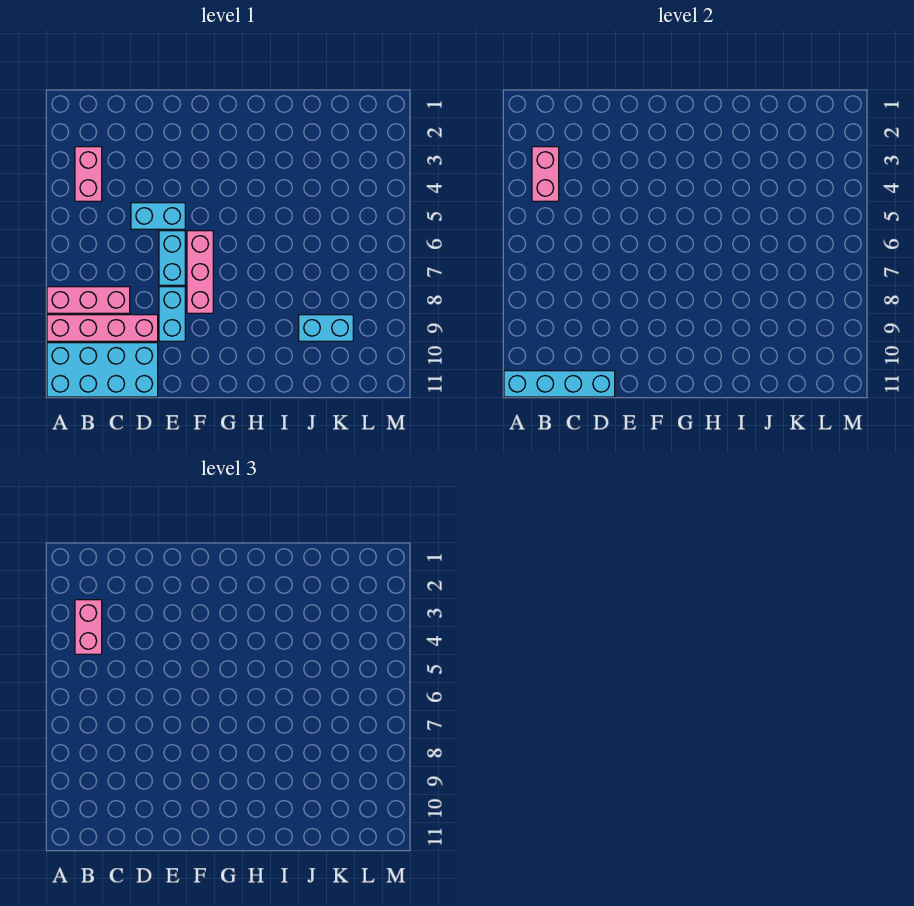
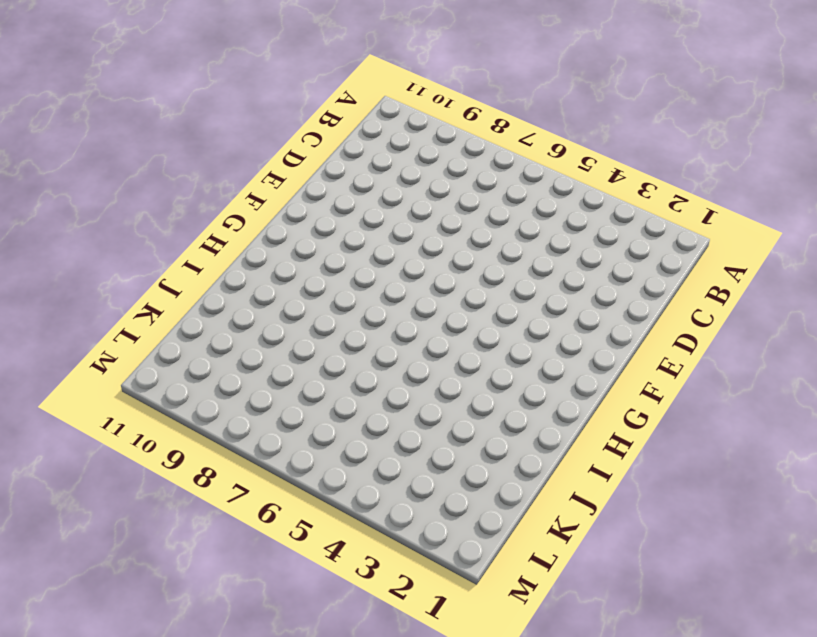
none -> pink 1x3 brick [47,287,130,313]
none -> pink 1x4 brick [47,315,158,341]
none -> cyan 2x4 brick [47,343,158,397]

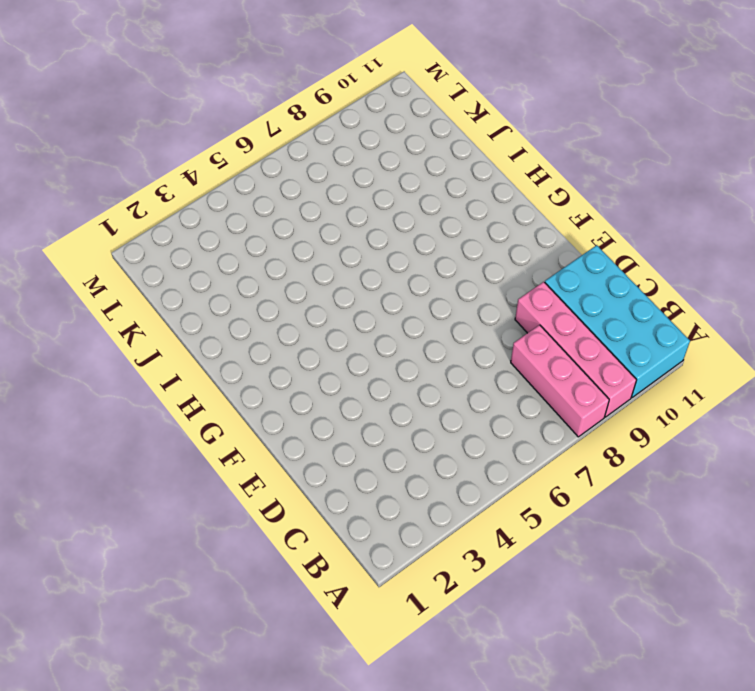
none -> pink 1x2 brick [75,147,102,201]
none -> cyan 1x2 brick [131,203,185,229]
none -> cyan 1x2 brick [159,231,185,285]

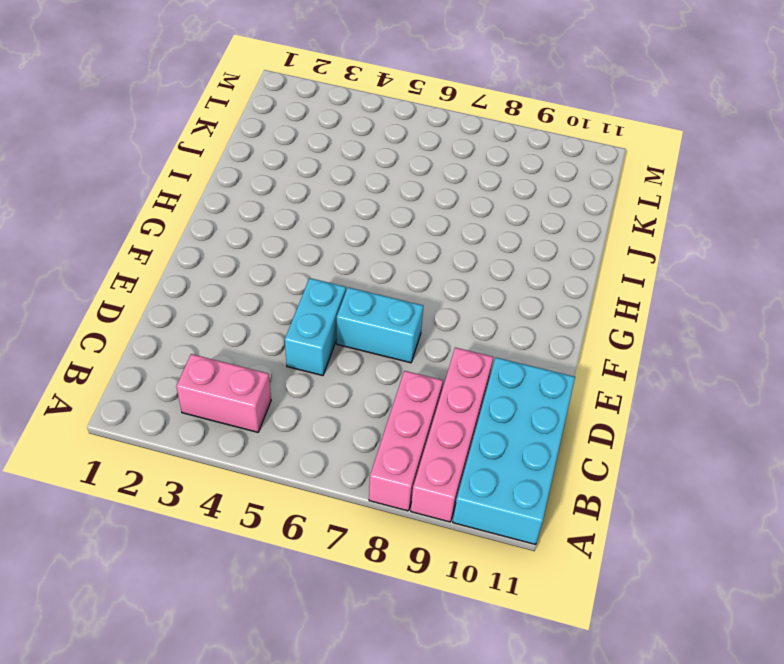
none -> cyan 1x2 brick [159,287,185,341]
none -> pink 1x3 brick [187,231,213,313]
none -> cyan 1x2 brick [299,315,353,341]

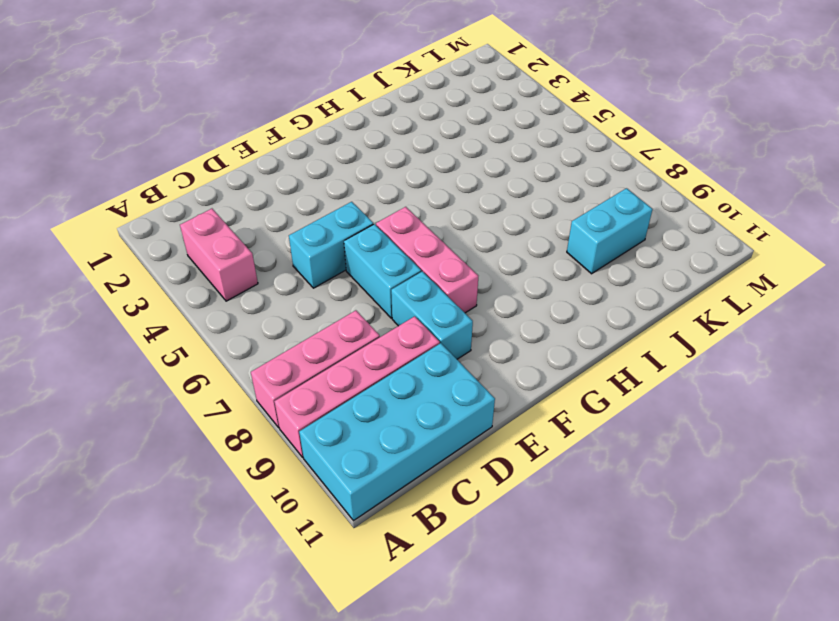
none -> cyan 1x4 brick [504,371,615,397]
none -> pink 1x2 brick [532,147,559,201]
none -> pink 1x2 brick [75,600,102,654]

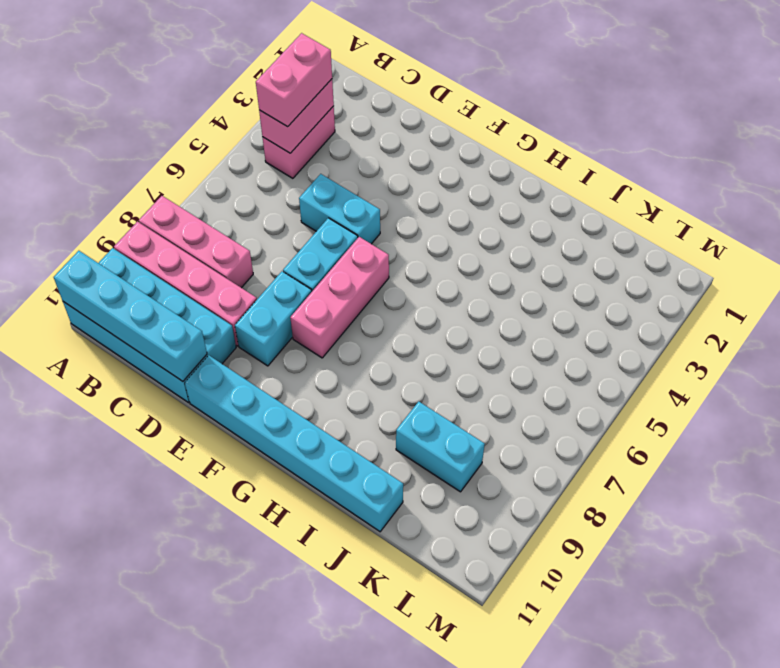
cyan 1x6 brick [185,355,403,532] -> none

